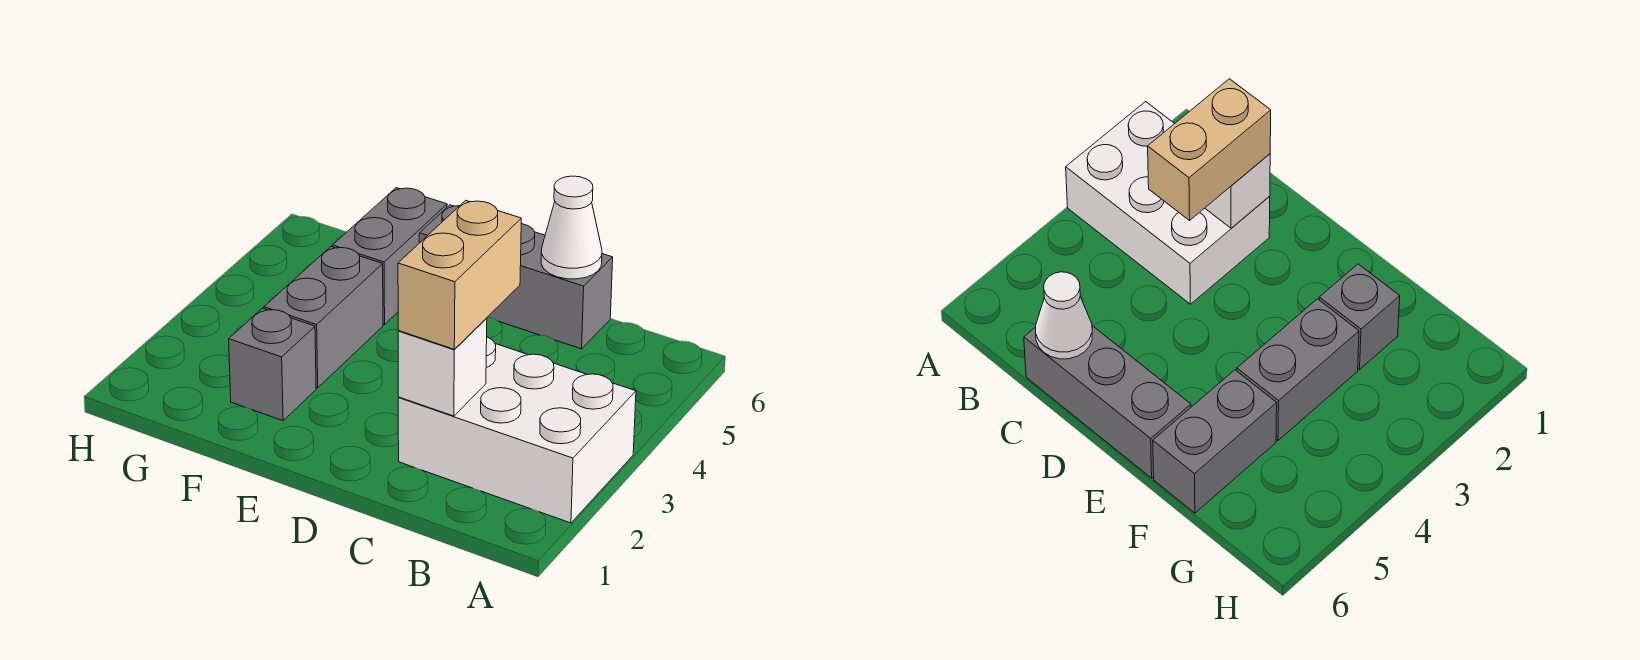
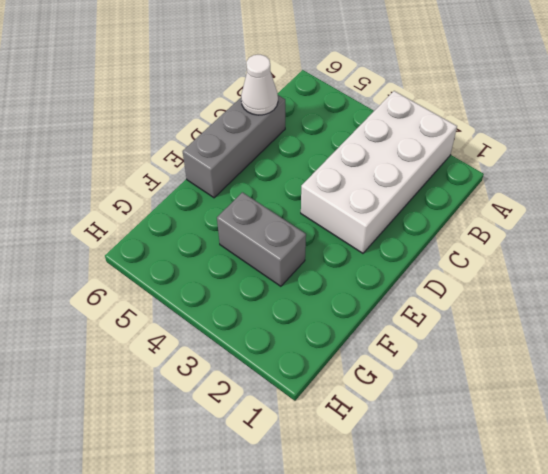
white 2x4 brick [301,91,457,253] -> white 2x3 brick [398,337,636,523]
none -> grey 1x1 brick [229,308,316,421]
none -> grey 1x2 brick [332,188,447,325]

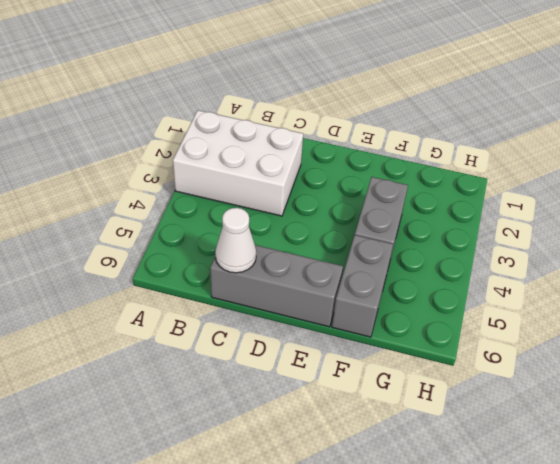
none -> grey 1x1 brick [229,308,316,421]
none -> white 1x1 brick [398,318,487,416]

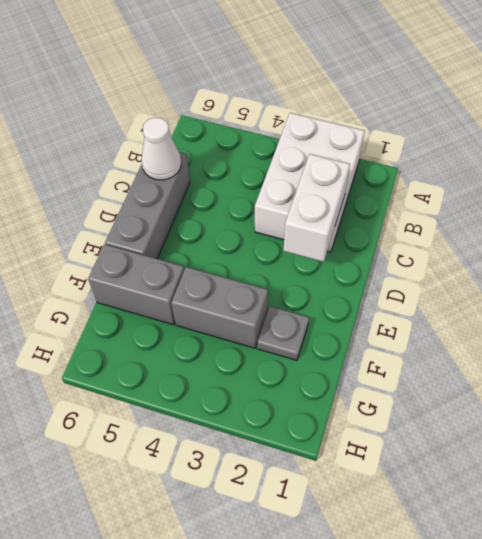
white 1x2 brick [284,154,350,262] -> white 1x1 brick [398,318,487,416]
grey 1x1 plate [257,306,309,360] -> grey 1x1 brick [229,308,316,421]
none -> tan 1x2 brick [398,200,521,349]

